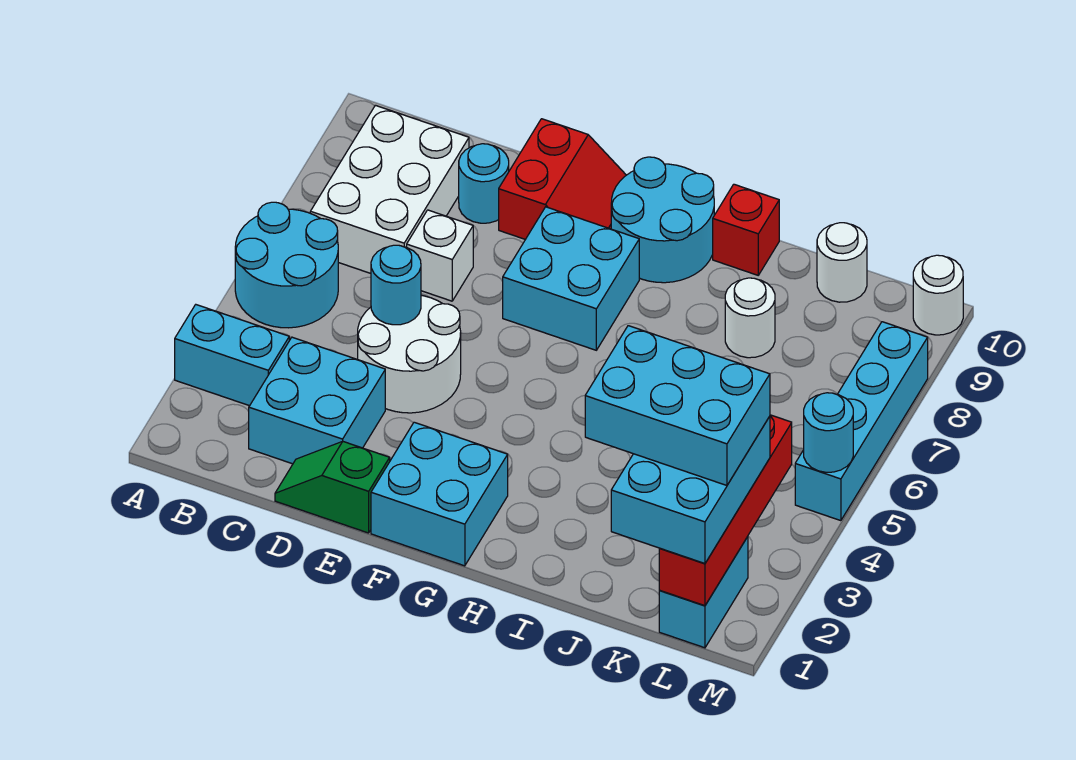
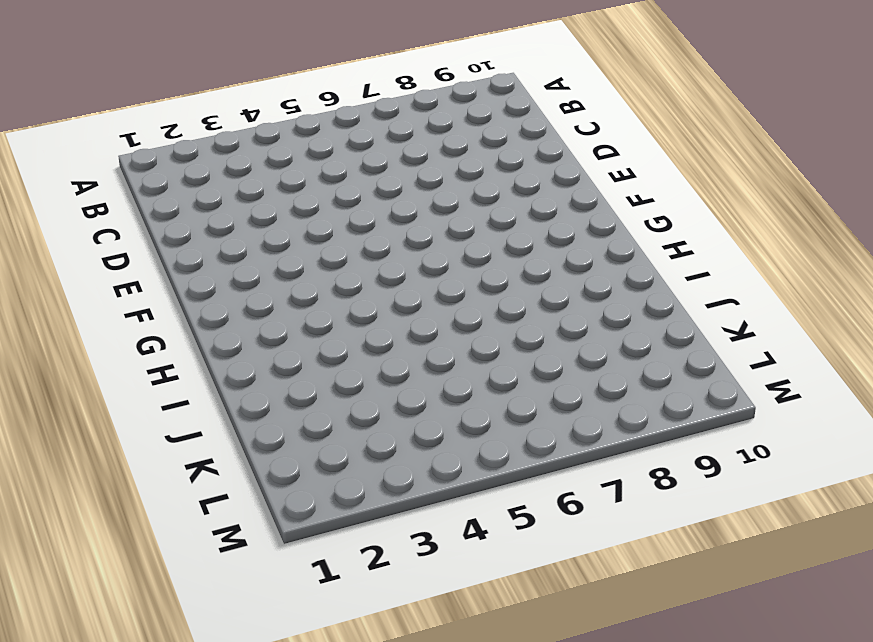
none -> cyan 1x2 brick [175,305,289,406]
none -> cyan 2x2 round brick [235,202,338,328]
none -> white 2x3 brick [310,105,469,273]

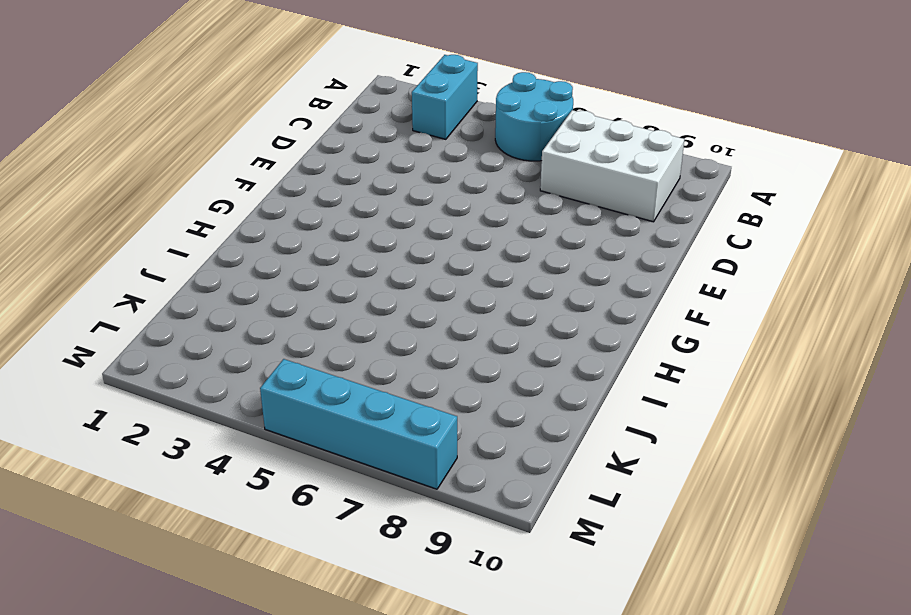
none -> cyan 2x2 brick [249,337,385,464]
none -> green 1x2 slope [275,441,390,533]
none -> white 2x2 round brick [358,295,461,413]

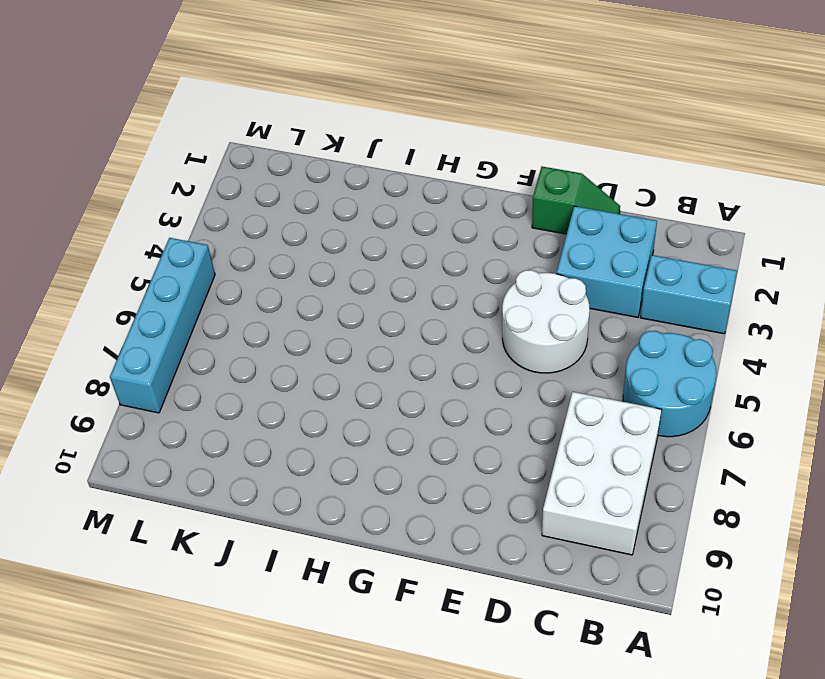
none -> white 1x1 brick [407,210,473,301]
none -> cyan 1x1 round brick [459,144,509,223]
none -> red 2x2 slope [499,119,626,239]

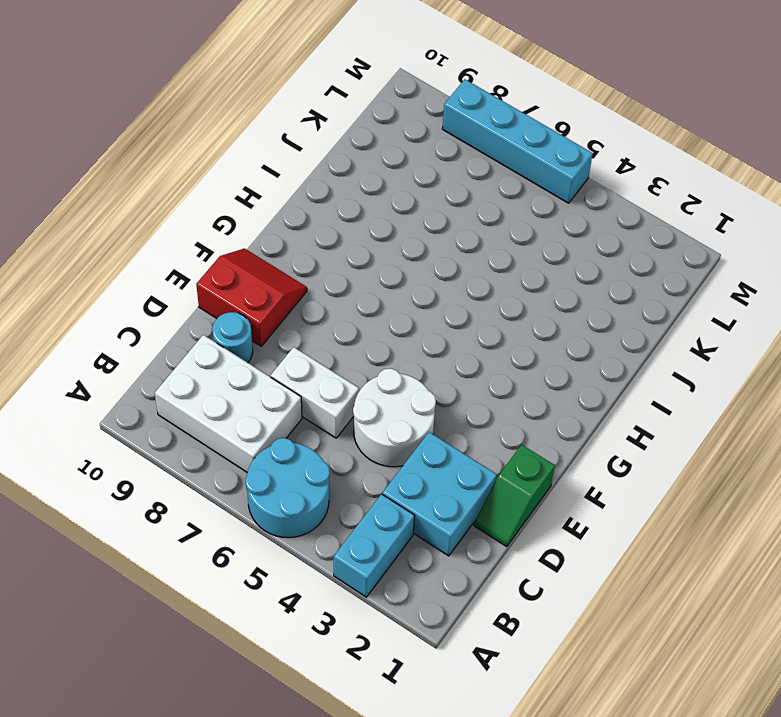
white 1x2 brick [271,347,359,438] -> white 1x1 brick [407,210,473,301]
none -> cyan 2x2 brick [371,422,508,566]
none -> cyan 2x2 brick [503,207,639,350]
none -> cyan 2x2 round brick [611,157,714,283]

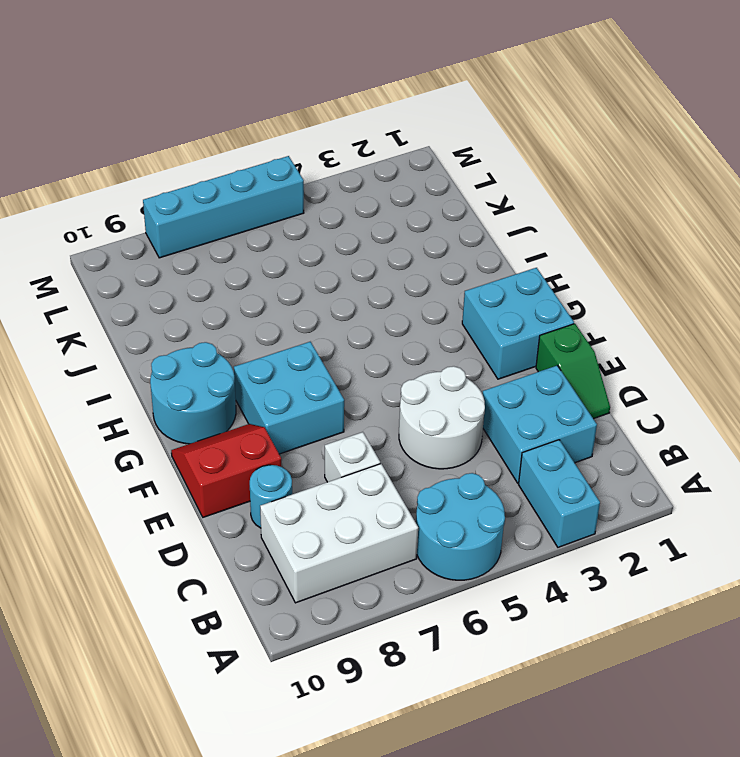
none -> red 1x1 brick [713,184,779,275]
none -> white 1x1 round brick [725,278,775,358]
none -> white 1x1 round brick [817,223,867,302]

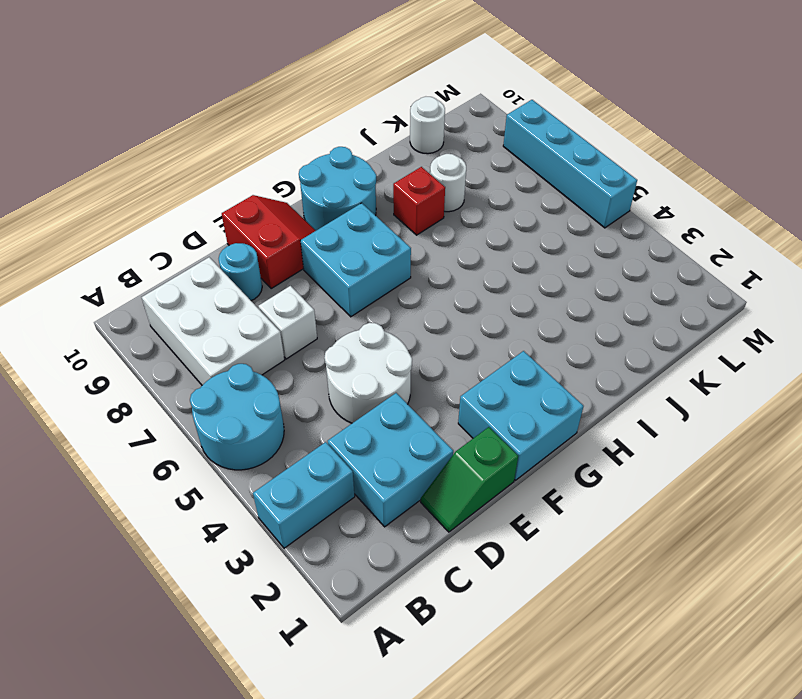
red 1x1 brick [393,167,445,235] -> red 1x1 brick moved to [713,184,779,275]
none -> cyan 1x2 brick [659,537,748,648]
none -> white 1x1 round brick [913,255,963,335]
none -> cyan 1x1 round brick [371,245,421,325]

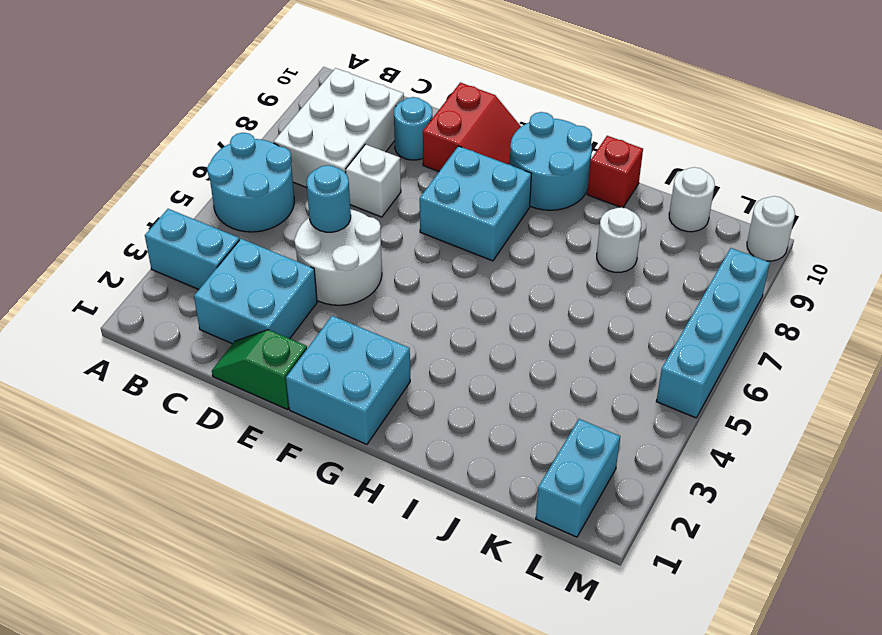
none -> red 1x4 brick [659,415,792,606]
none -> cyan 1x1 round brick [804,393,853,472]
none -> cyan 2x3 brick [611,416,770,563]

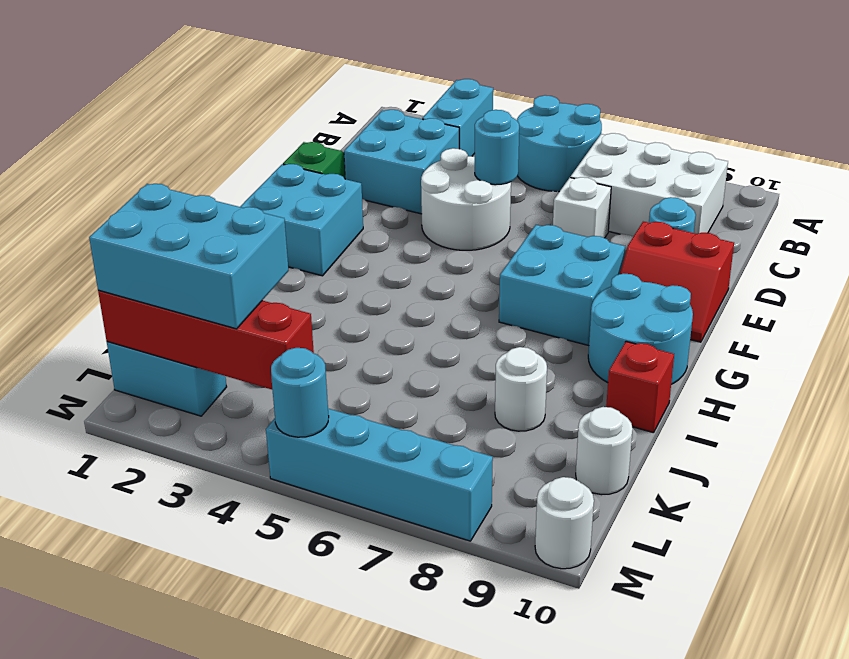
none -> cyan 2x3 brick [585,326,770,485]

